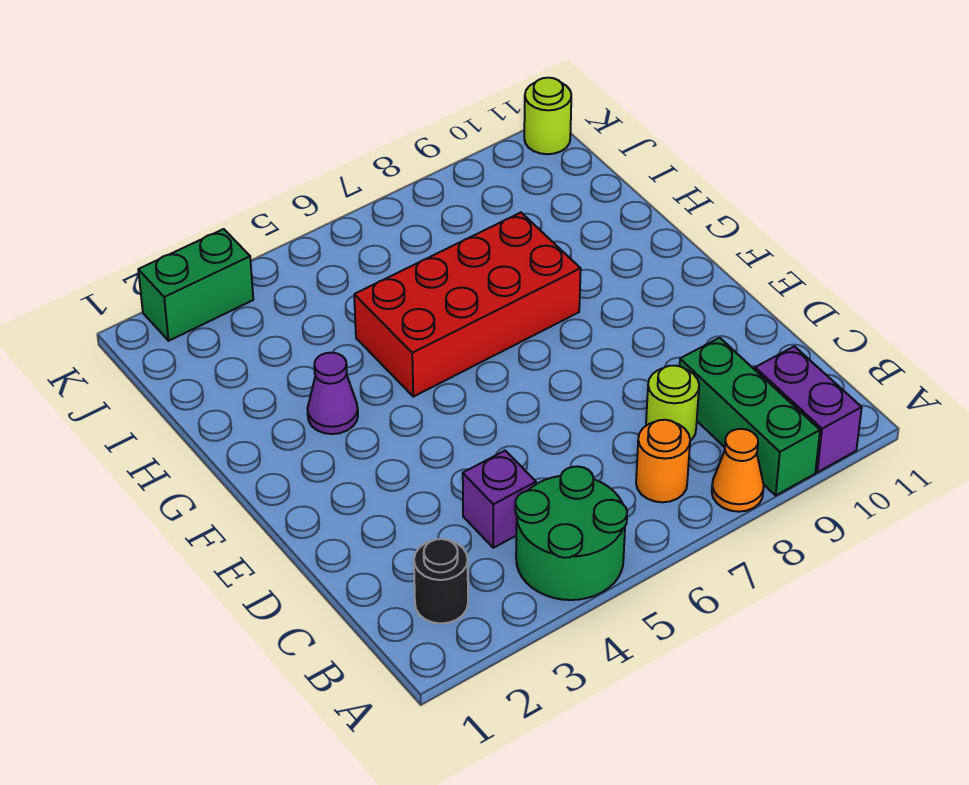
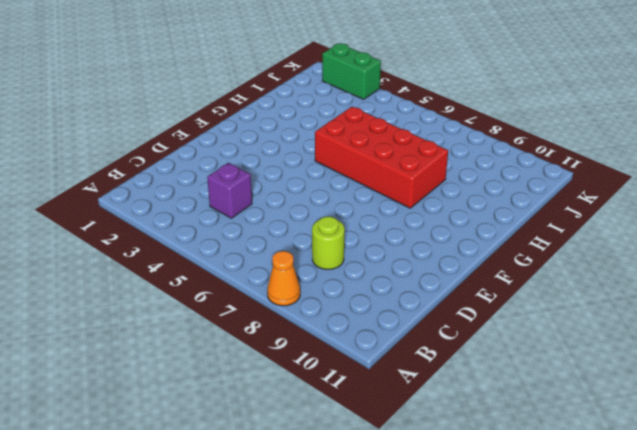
none -> green 2x2 round brick [515,466,627,600]
none -> green 1x3 brick [680,338,820,495]
none -> purple 1x2 brick [755,346,862,472]

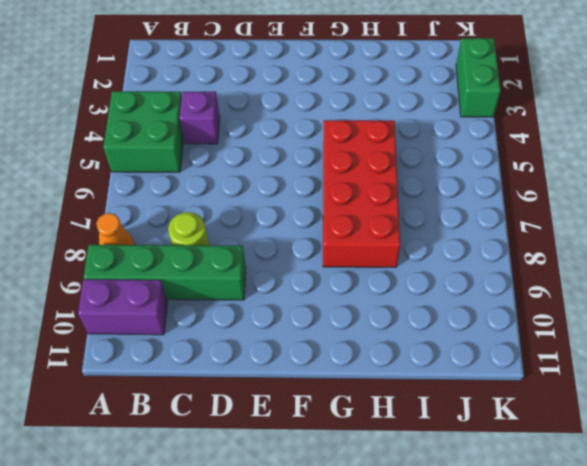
green 2x2 brick [103,91,184,172] -> green 2x2 round brick [515,466,627,600]
green 1x4 brick [84,245,246,300] -> green 1x3 brick [680,338,820,495]
none -> black 1x1 round brick [414,539,468,624]
none -> orange 1x1 round brick [636,420,690,502]
none -> purple 1x1 cone [307,353,358,434]

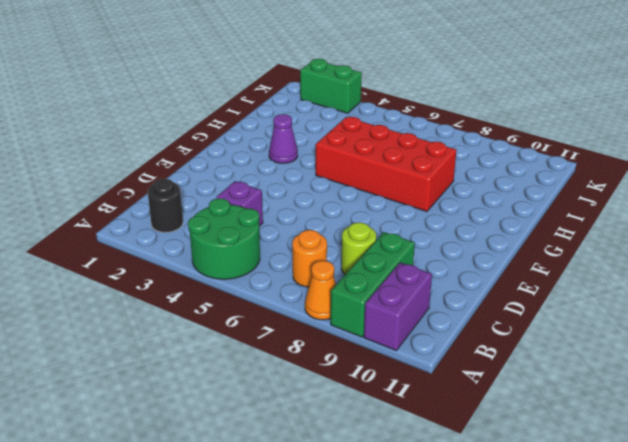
none -> lime 1x1 round brick [524,78,571,154]

